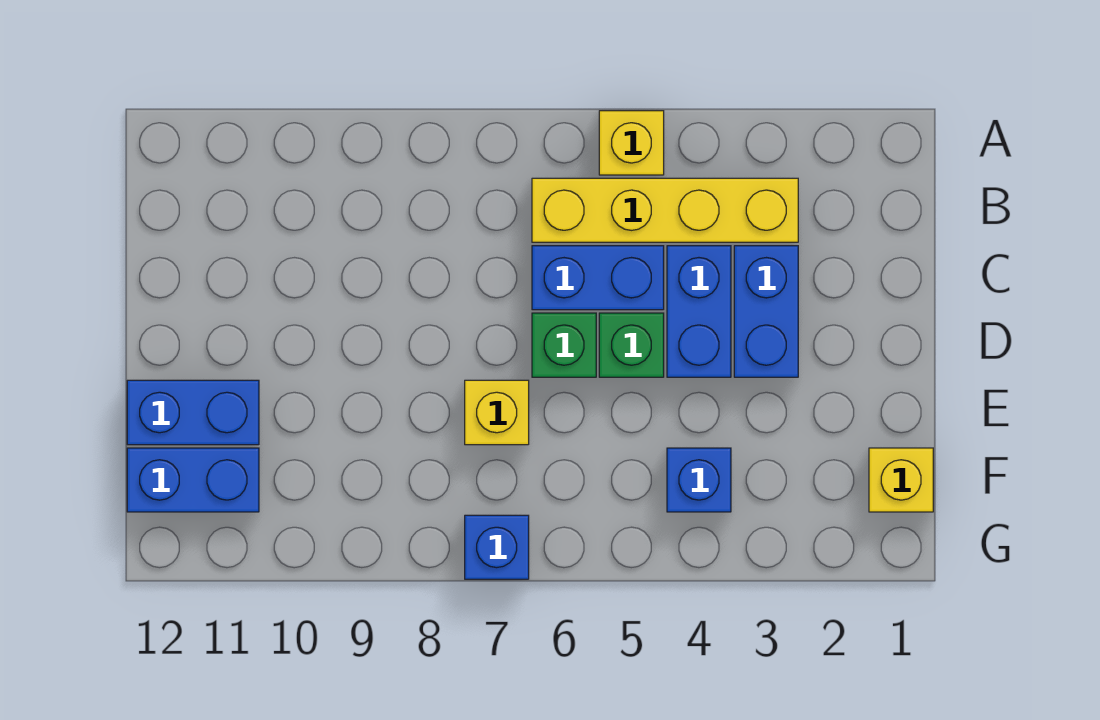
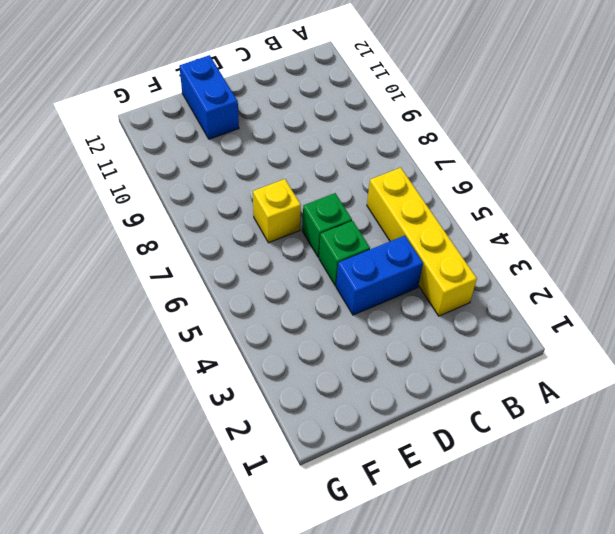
none -> yellow 1x1 brick [599,111,664,175]
none -> blue 1x2 brick [734,246,798,377]
none -> blue 1x2 brick [532,246,664,310]

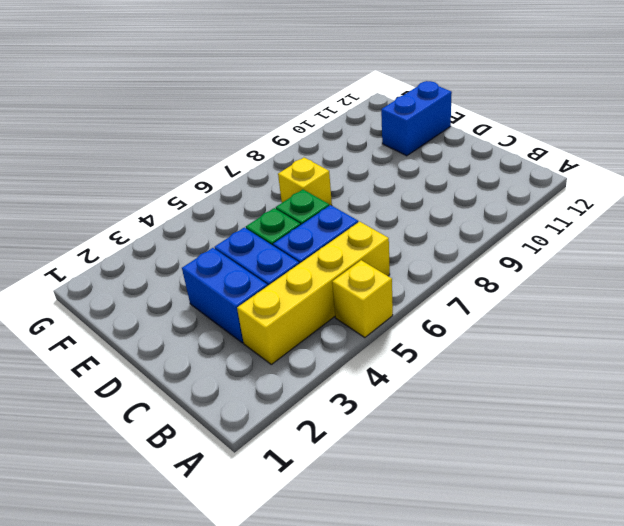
none -> yellow 1x1 brick [869,448,933,512]
none -> blue 1x1 brick [667,448,731,512]
none -> blue 1x2 brick [127,448,259,512]

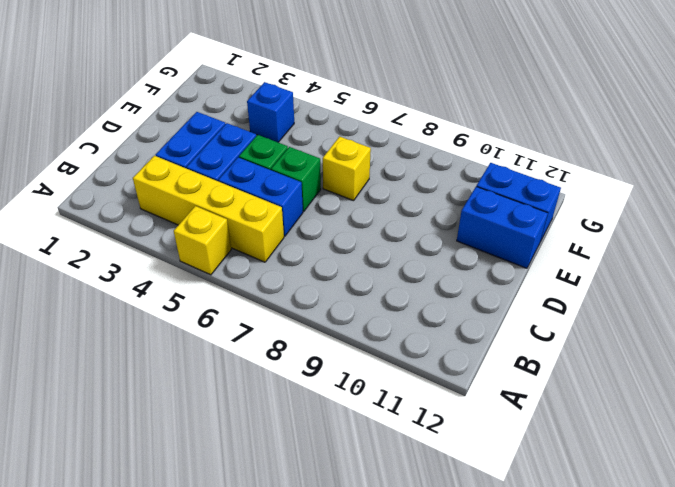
none -> yellow 1x1 brick [869,448,933,512]
none -> blue 1x1 brick [465,515,529,579]

